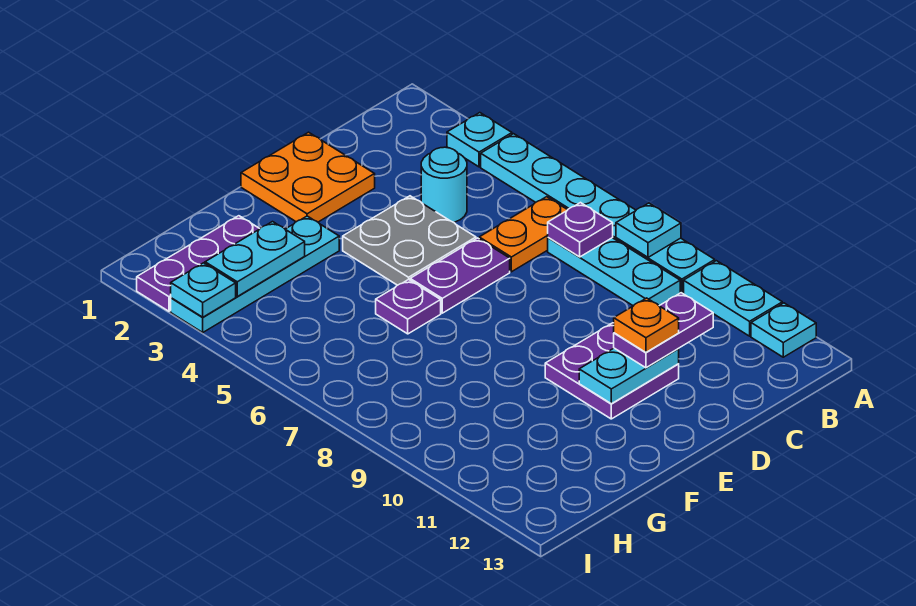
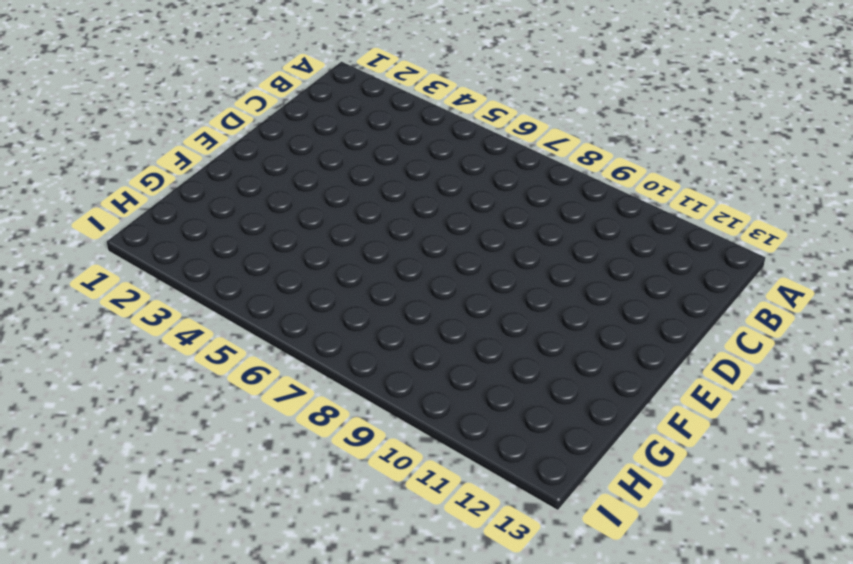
none -> cyan 1x1 plate [447,113,512,167]
none -> cyan 1x6 plate [481,134,715,293]
none -> cyan 1x2 plate [684,261,782,336]

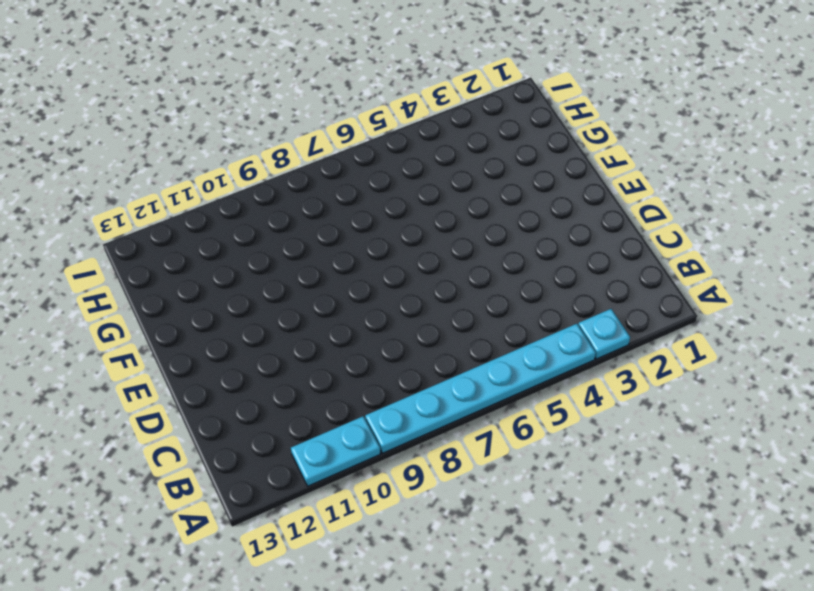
none -> cyan 1x1 plate [751,303,816,357]
none -> orange 1x2 plate [479,197,567,272]
none -> cyan 1x3 plate [548,238,680,306]

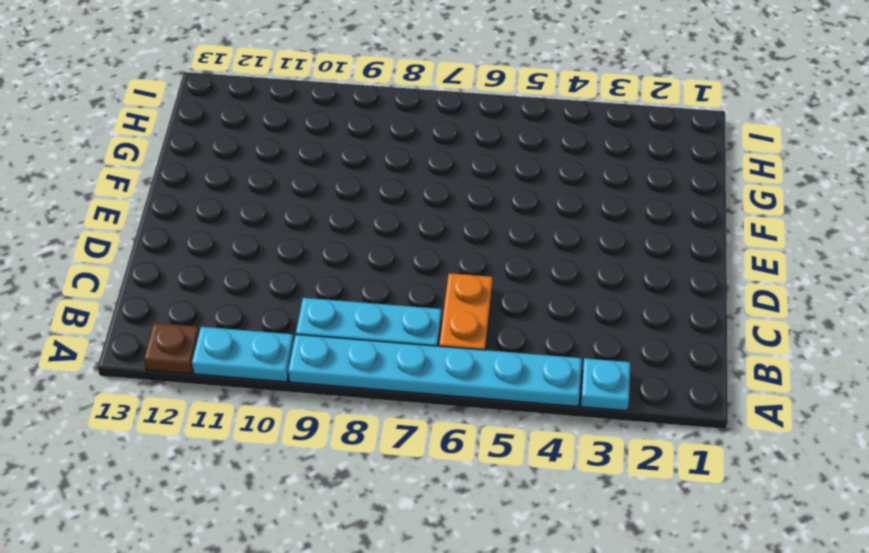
brown 1x1 plate [144,323,199,374] -> cyan 1x1 plate [751,303,816,357]
none -> cyan 1x1 round brick [421,147,467,222]
none -> orange 2x2 plate [241,132,375,222]
none -> grey 2x2 plate [343,196,476,285]

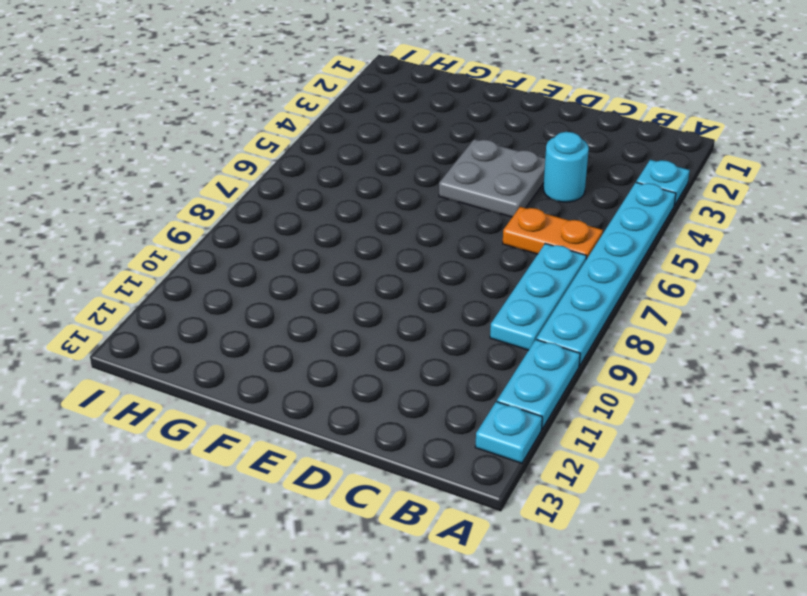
none -> orange 2x2 plate [241,132,375,222]
none -> purple 1x2 plate [410,238,510,313]
none -> purple 2x2 plate [545,323,679,419]

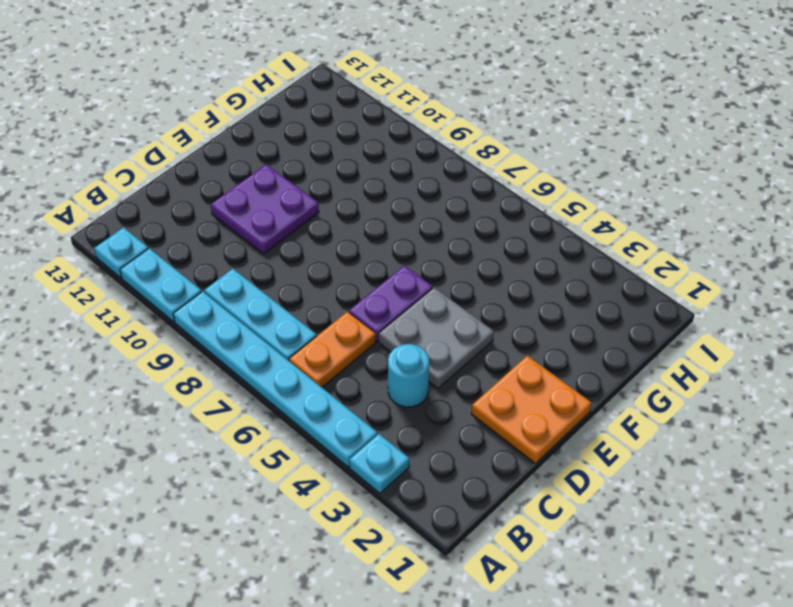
none -> cyan 1x4 plate [171,216,339,332]
none -> purple 1x1 plate [376,279,441,334]
none -> purple 1x3 plate [137,216,260,311]

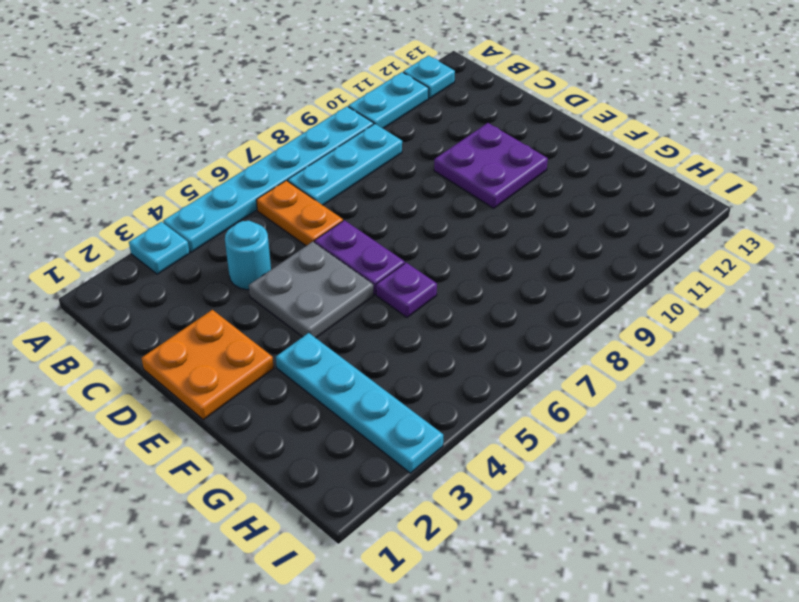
none -> purple 1x3 plate [137,216,260,311]
none -> cyan 1x1 plate [616,203,681,257]
none -> purple 1x1 plate [548,203,613,257]

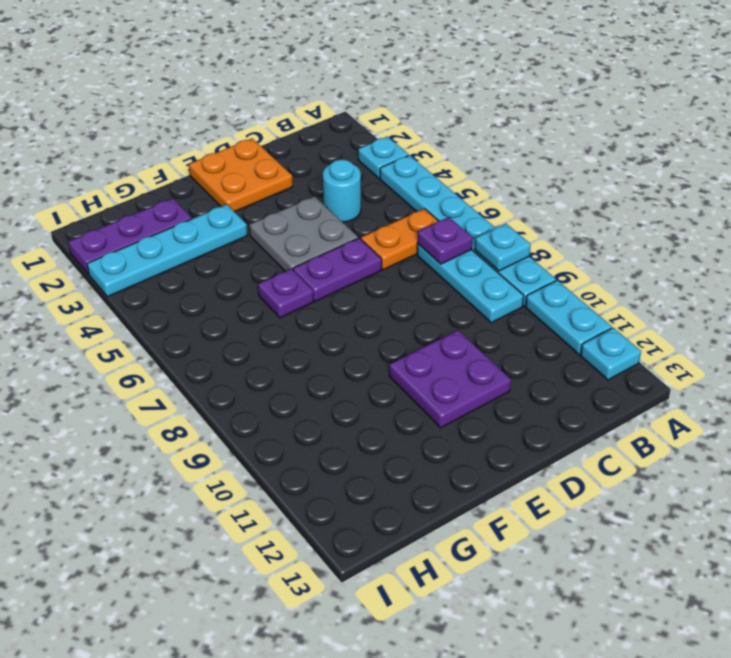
none -> cyan 1x2 plate [579,348,679,404]
none -> cyan 1x2 plate [205,222,305,296]
none -> cyan 1x1 plate [171,263,236,317]

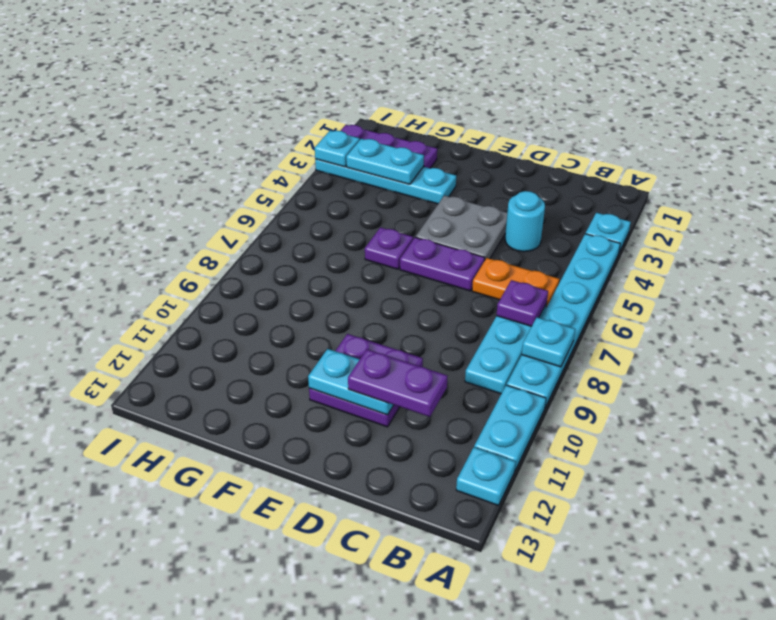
none -> orange 2x2 plate [241,132,375,222]
none -> orange 1x1 plate [614,298,679,352]

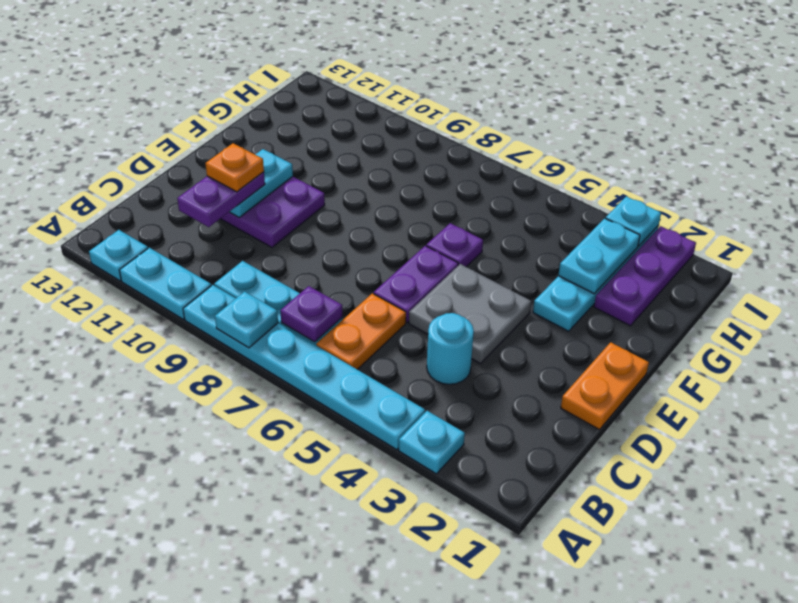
orange 1x2 plate [561,342,649,430] -> orange 2x2 plate [241,132,375,222]

